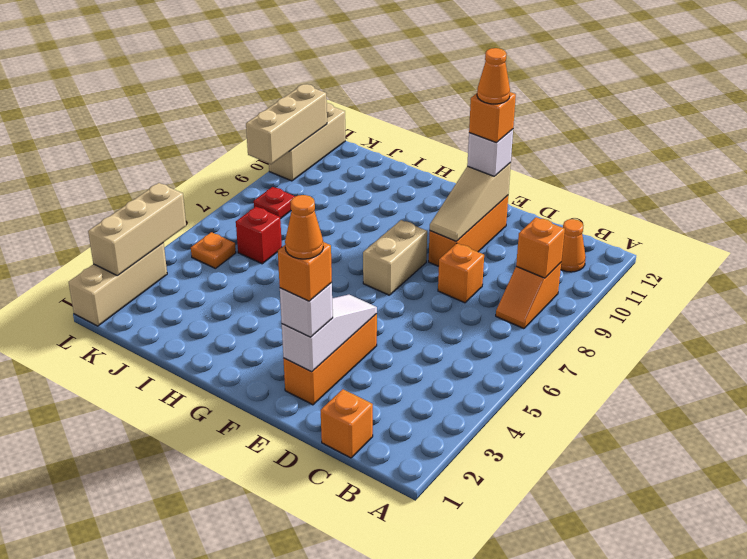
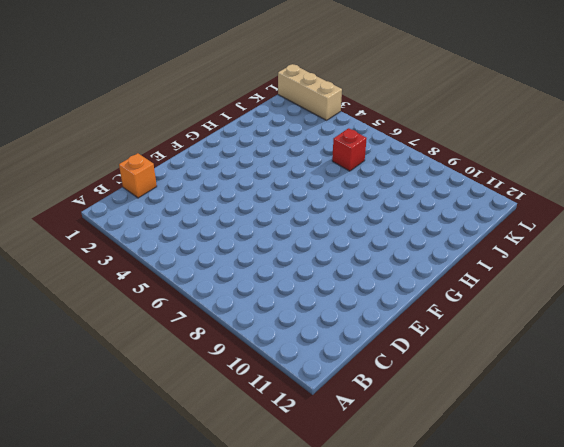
none -> orange 1x2 slope [496,263,561,329]
none -> orange 1x1 cone [561,219,586,272]
none -> orange 1x1 brick [438,243,484,303]

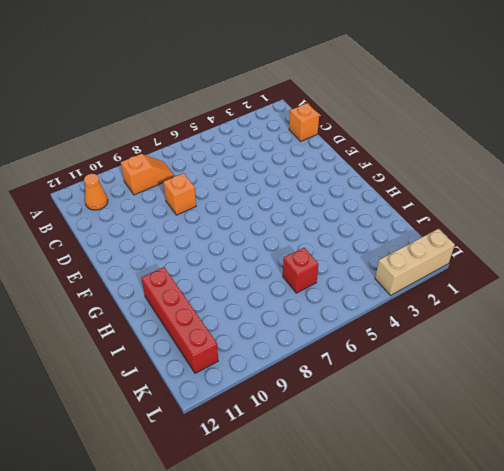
red 1x4 brick [141,267,218,373] -> none
none -> orange 1x3 brick [283,314,377,405]
none -> orange 1x3 brick [429,195,508,266]
none -> tan 1x2 brick [363,220,427,295]

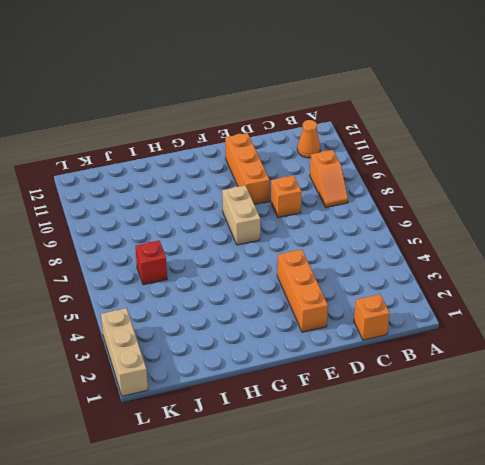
none -> orange 1x1 plate [191,232,236,269]
none -> red 1x1 plate [254,187,295,219]
none -> tan 1x3 brick [269,103,345,181]

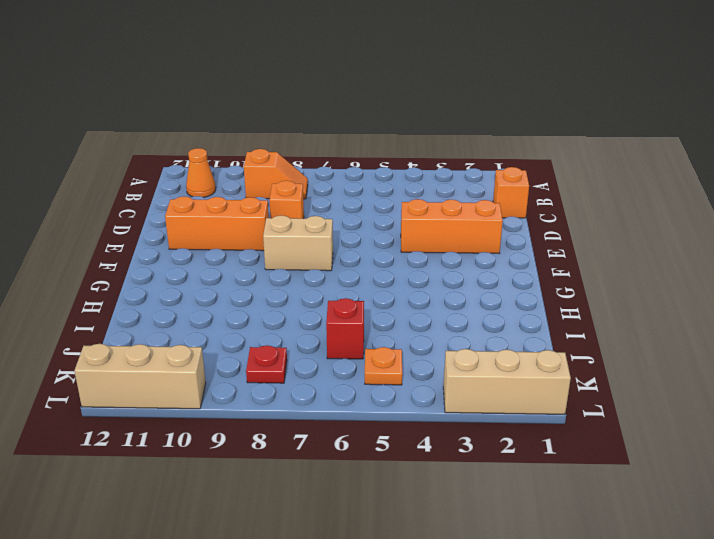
none -> orange 1x1 brick [516,217,565,278]
none -> white 1x3 slope [282,295,377,372]
none -> tan 1x3 slope [430,163,511,241]

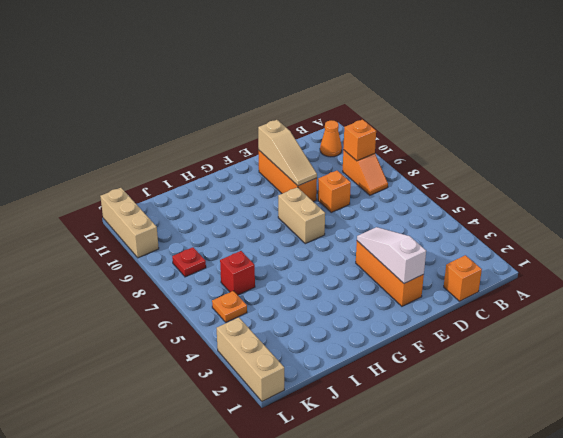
none -> tan 1x3 brick [88,183,186,275]
none -> tan 1x3 brick [246,84,327,164]
none -> white 1x1 brick [280,283,333,337]

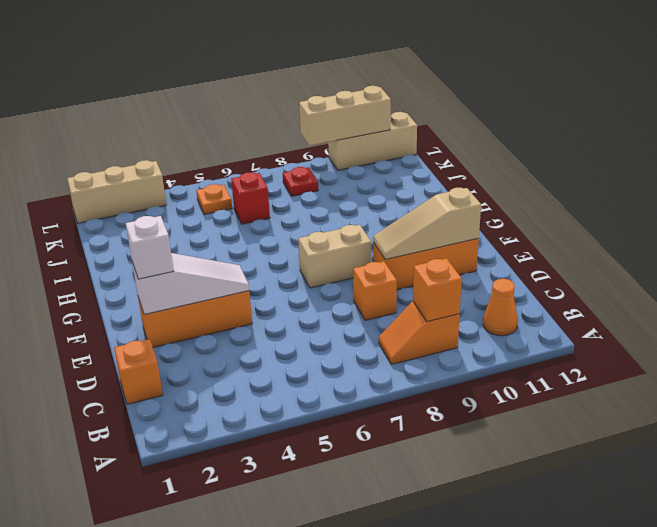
none -> tan 1x3 brick [88,183,186,275]
none -> white 1x1 brick [467,129,513,176]
none -> orange 1x1 brick [278,242,332,301]

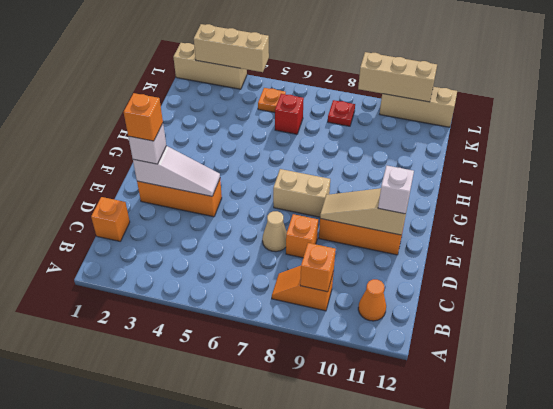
tan 1x1 cone [262,211,287,252] -> none
none -> orange 1x1 brick [469,92,516,143]
none -> orange 1x1 cone [285,195,323,259]
none -> orange 1x1 cone [477,48,510,104]

